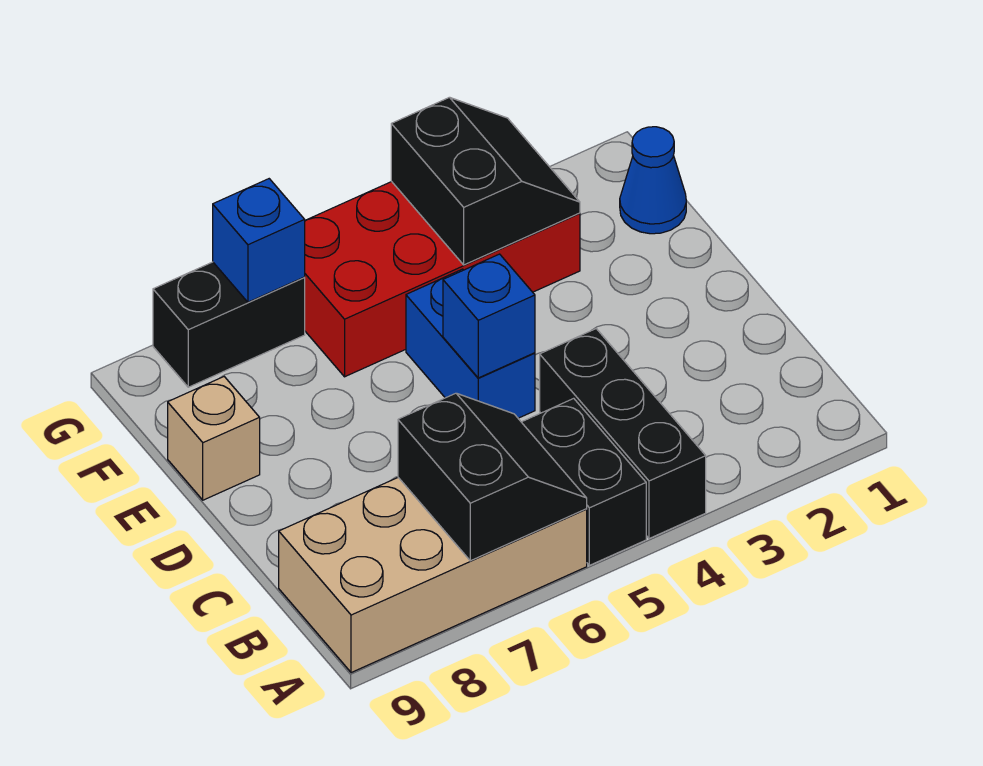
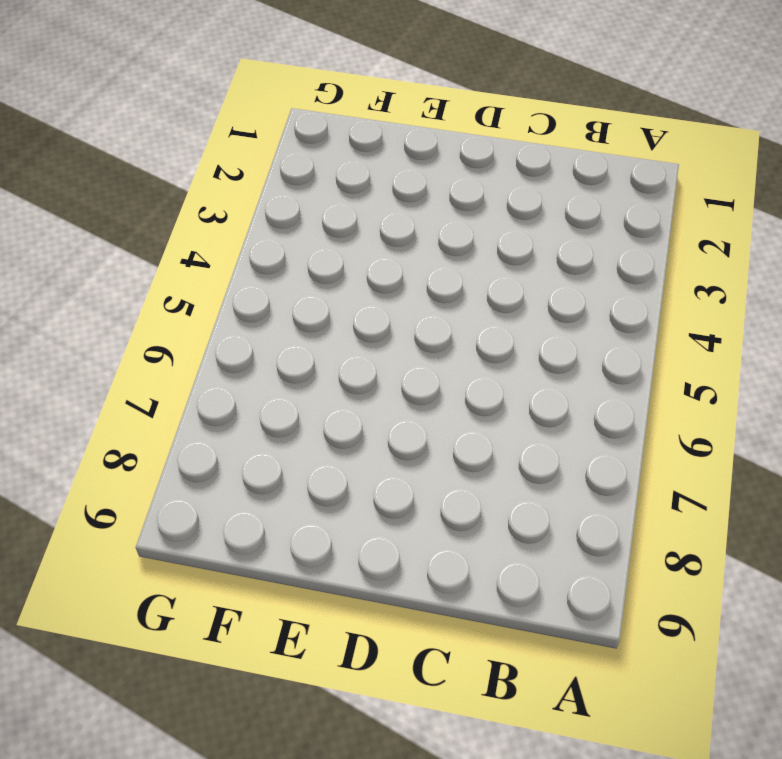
none -> black 1x3 brick [540,329,706,539]
none -> black 1x2 brick [522,398,646,565]
none -> tan 2x4 brick [279,478,587,673]

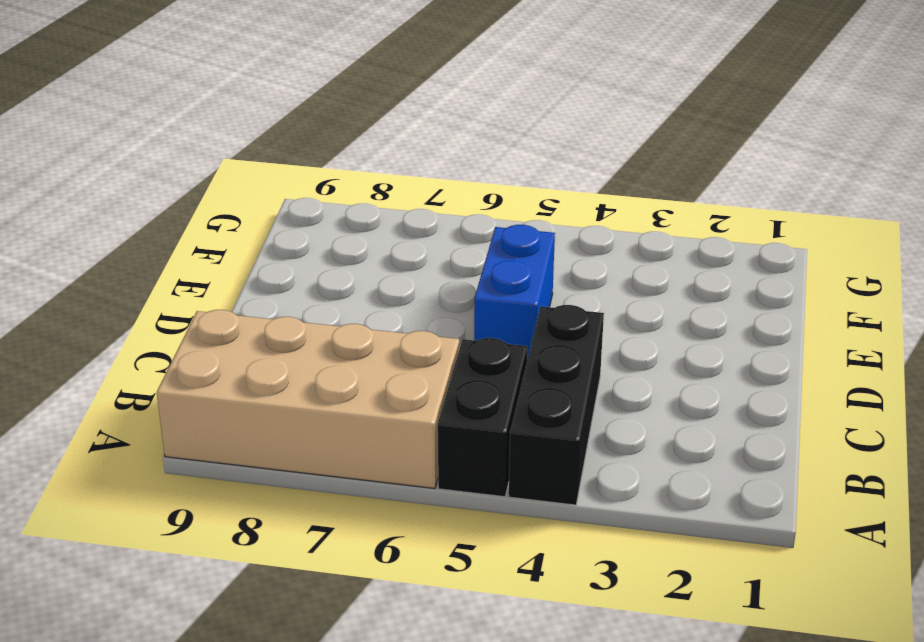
none -> tan 1x1 brick [168,377,260,500]
none -> blue 1x1 cone [620,127,686,234]
none -> red 2x4 brick [304,182,580,377]

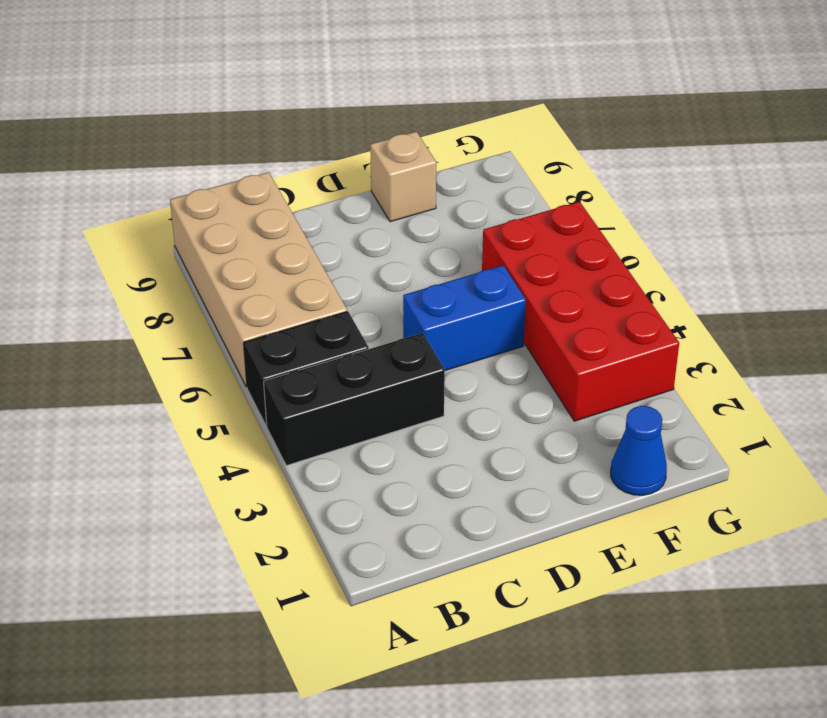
none -> black 1x2 brick [153,262,305,387]
none -> black 2x2 slope [398,393,587,561]
none -> blue 1x1 brick [443,254,535,378]

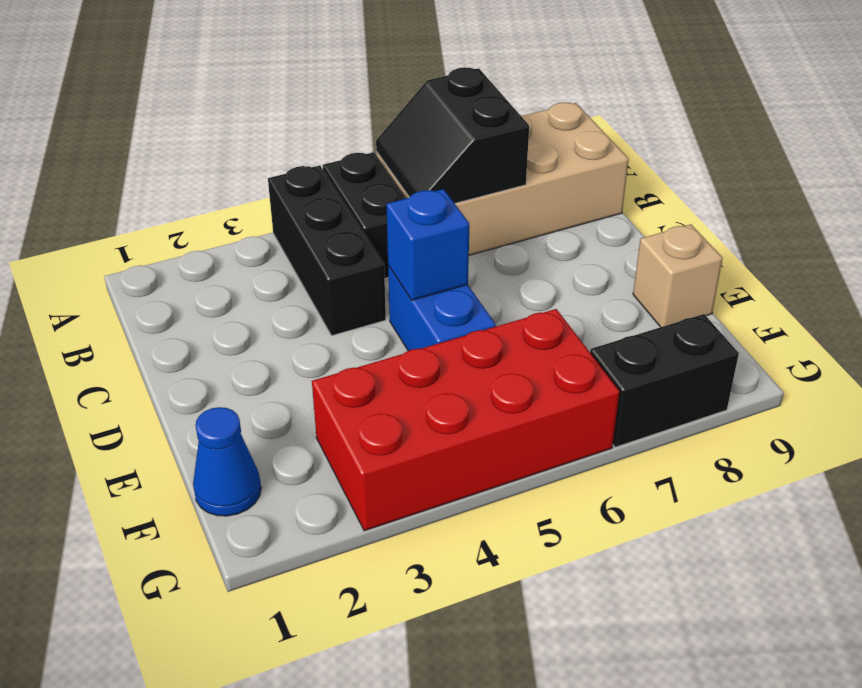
none -> black 2x2 slope [391,97,580,265]
none -> blue 1x1 brick [213,179,305,302]

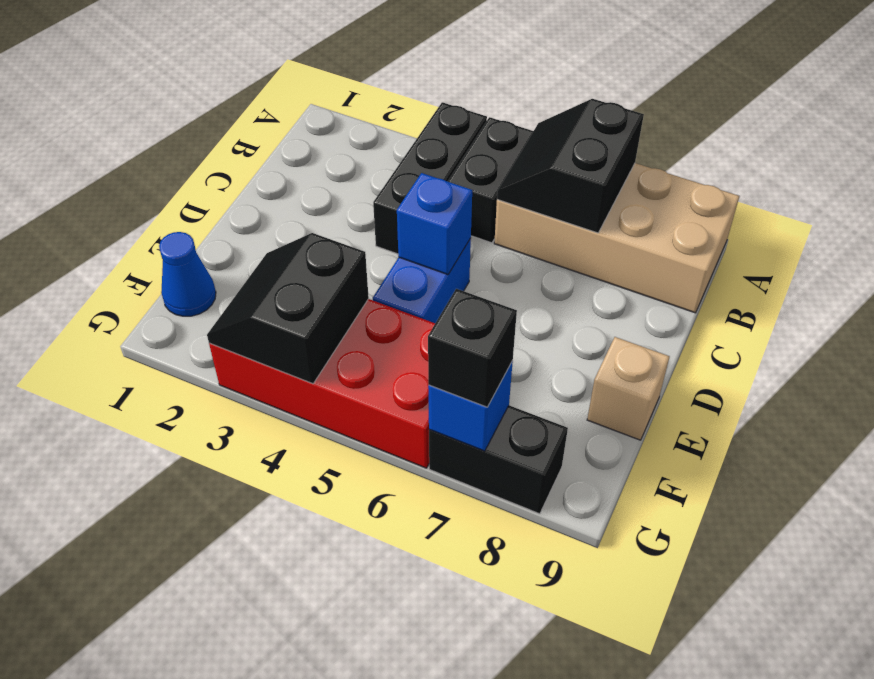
black 1x1 brick [428,289,517,407] -> none

